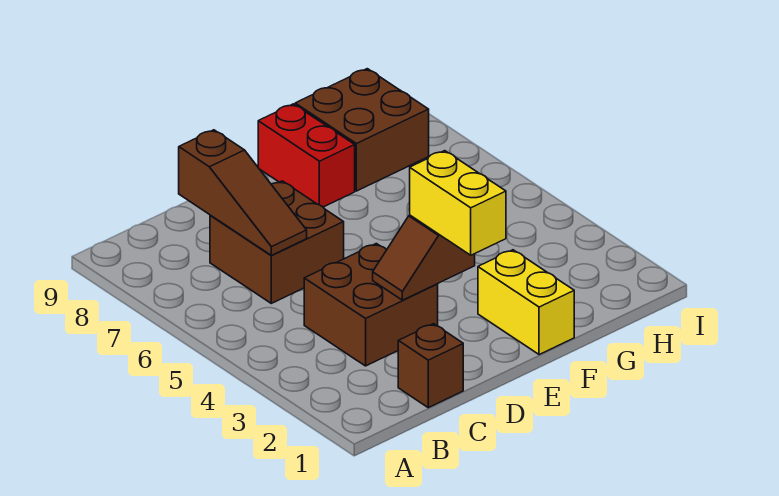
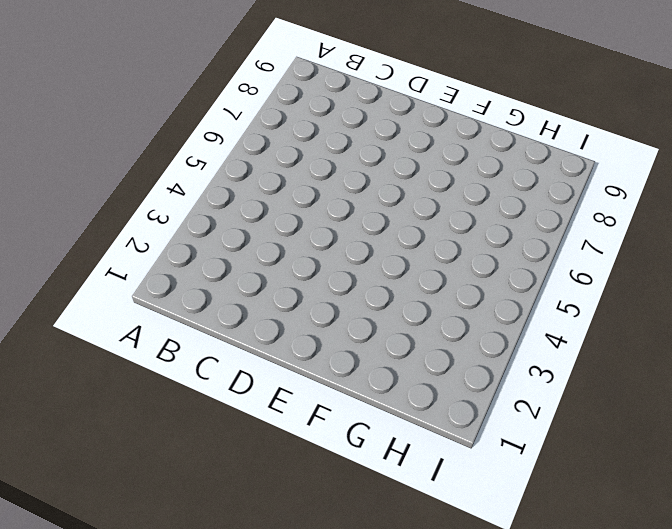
none -> brown 1x1 brick [398,324,463,408]
none -> brown 2x2 brick [304,244,438,366]

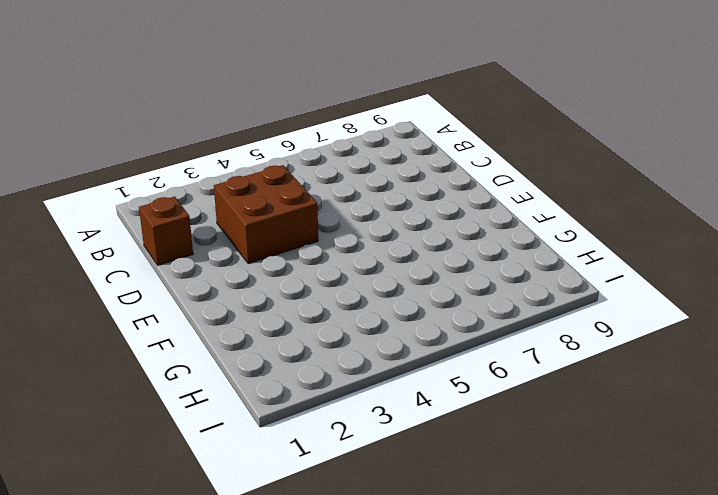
none -> brown 2x2 brick [210,181,344,303]
none -> yellow 1x2 brick [478,250,574,355]

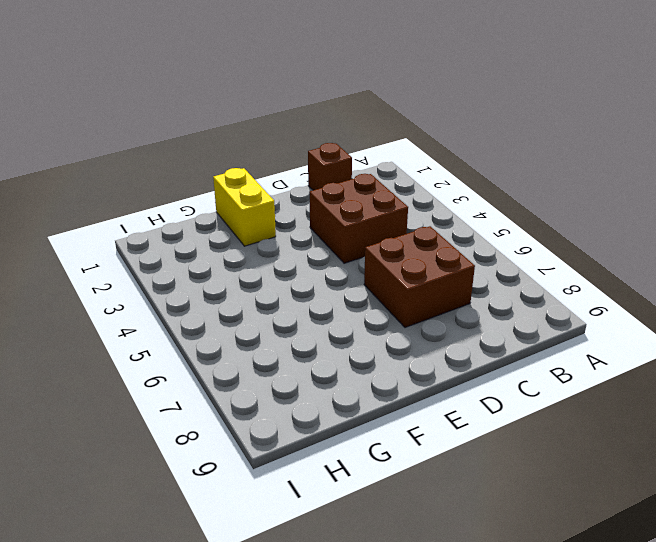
none -> red 1x2 brick [258,104,355,207]
none -> brown 2x2 brick [295,69,429,191]

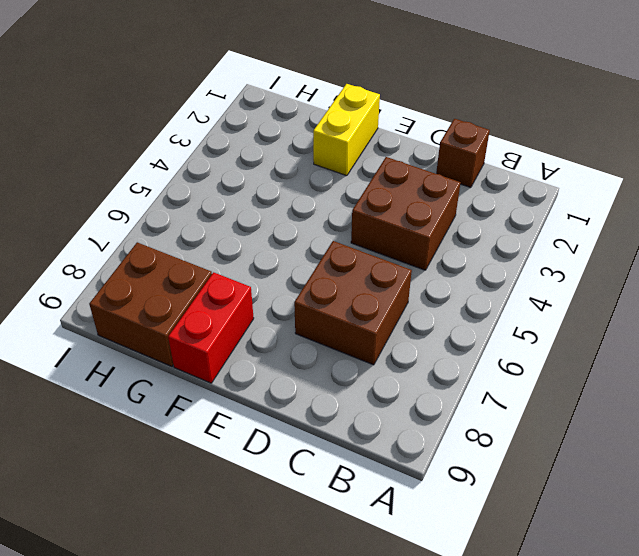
none -> brown 1x3 slope [179,130,307,255]
none -> brown 1x2 slope [373,215,475,300]

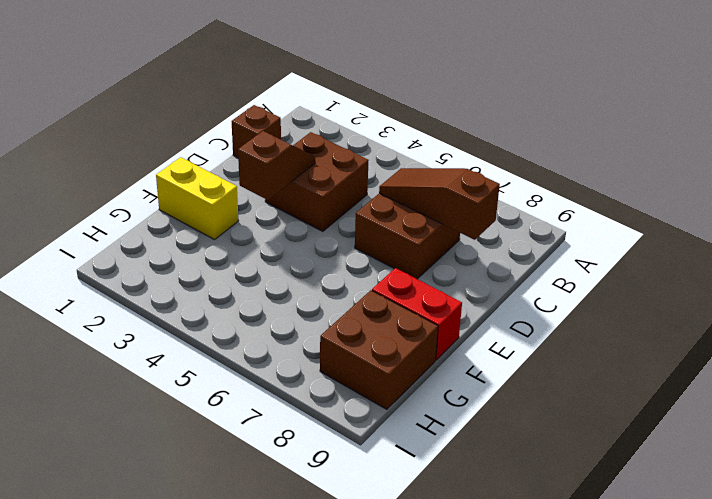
none -> yellow 1x2 brick [410,151,506,255]

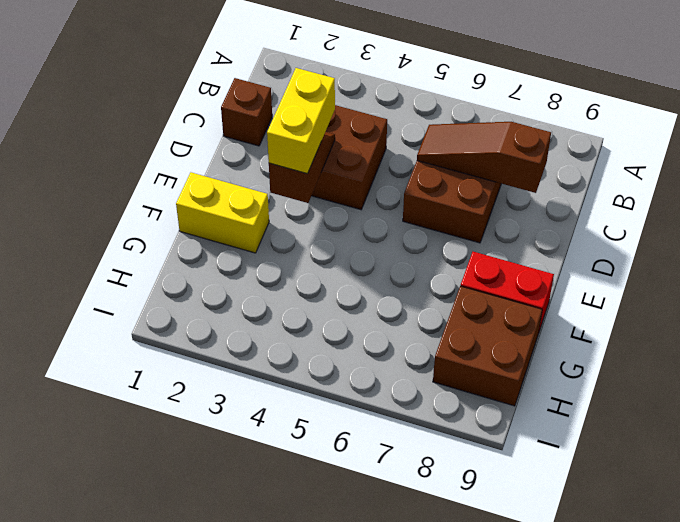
yellow 1x2 brick [267,68,335,174] -> yellow 1x2 brick turned to [410,151,506,255]

